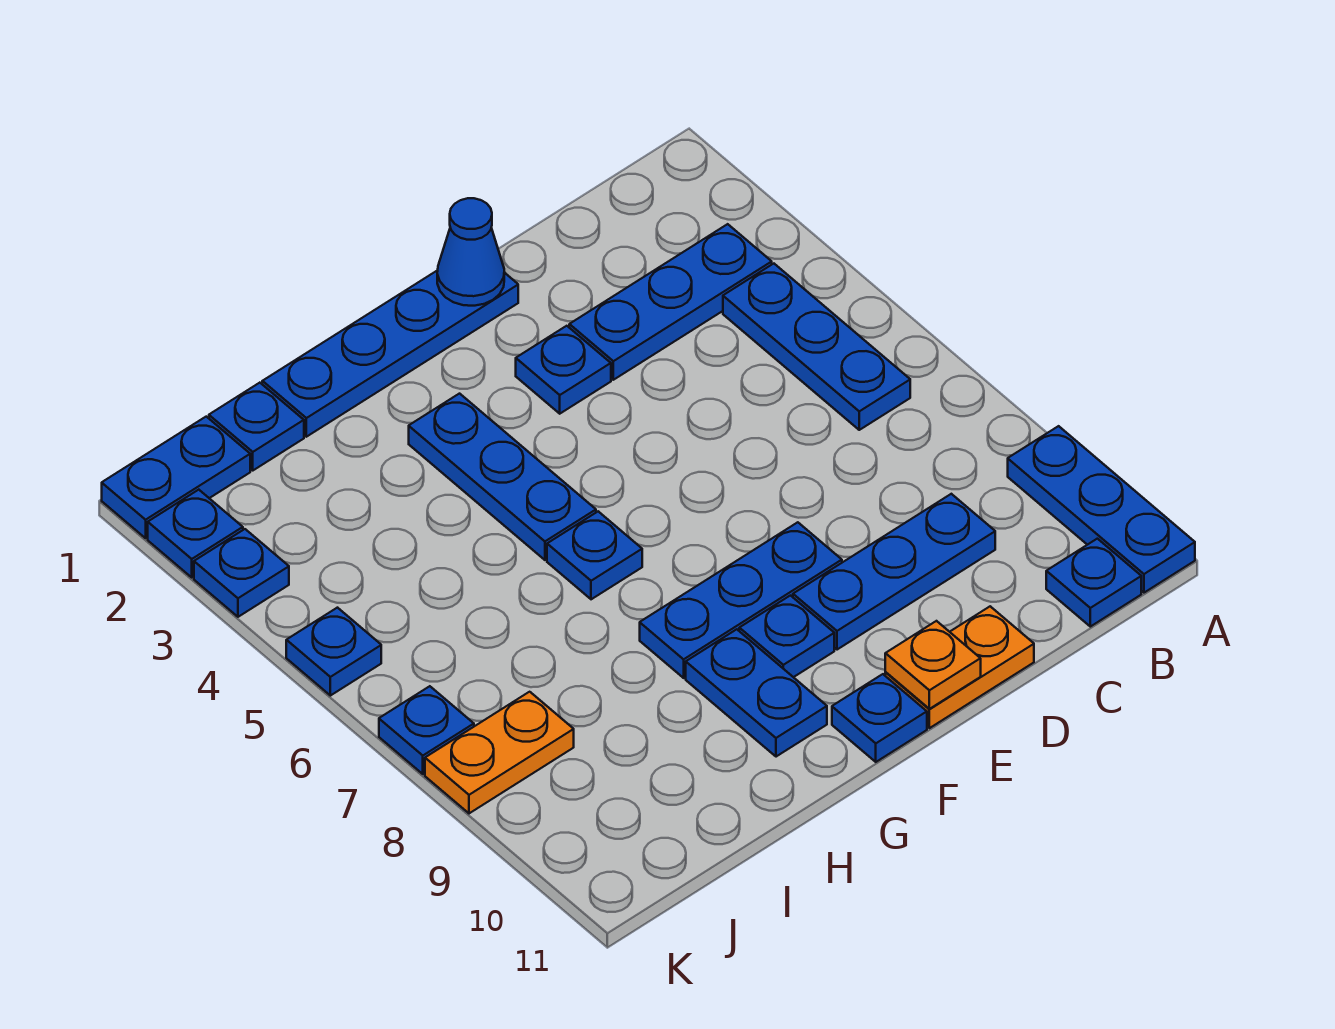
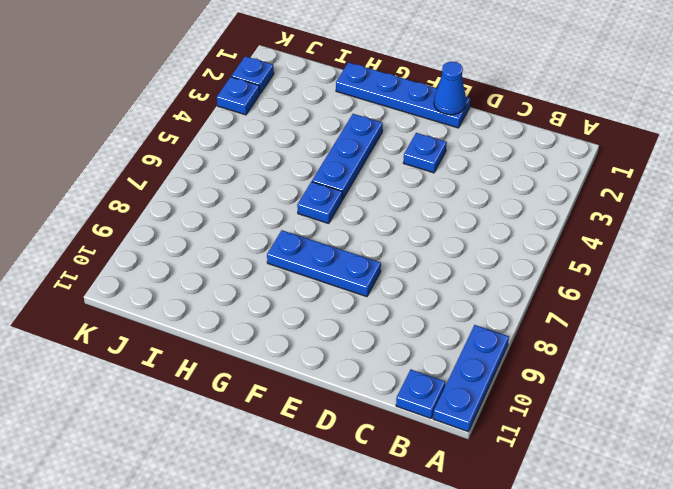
none -> blue 1x3 plate [569,224,772,380]
none -> blue 1x3 plate [723,264,910,430]
none -> blue 1x3 plate [793,494,995,650]

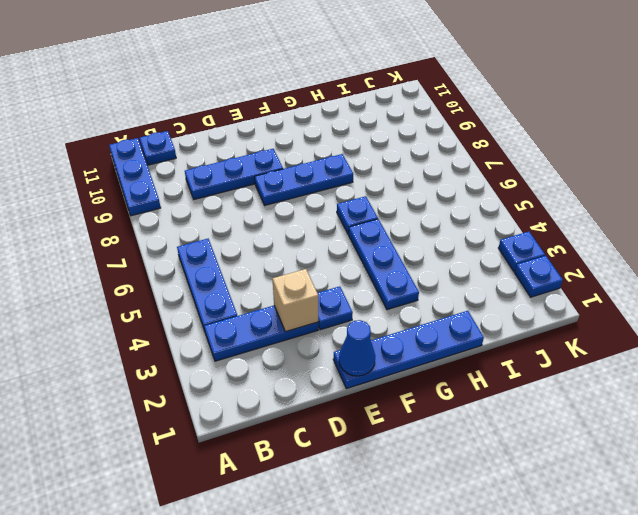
tan 1x1 brick [272,269,318,332] -> none
none -> orange 1x2 plate [885,606,1034,728]
none -> blue 1x1 plate [739,596,834,677]
none -> blue 1x1 plate [832,674,927,762]

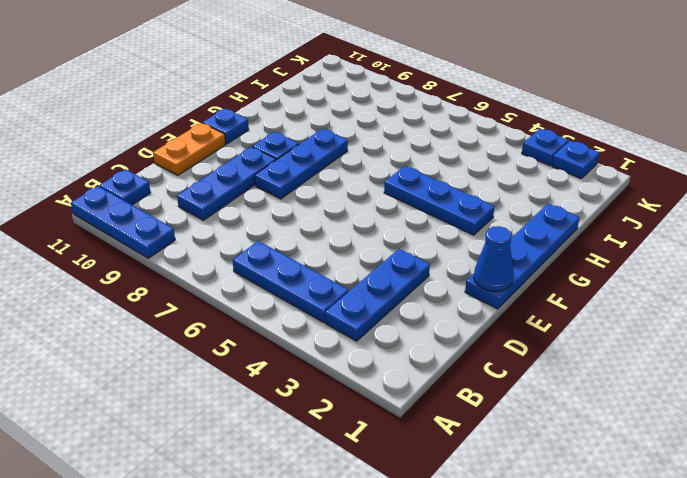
none -> blue 1x1 plate [516,326,611,414]
none -> blue 1x1 plate [547,511,642,599]
none -> blue 1x2 plate [686,629,827,757]

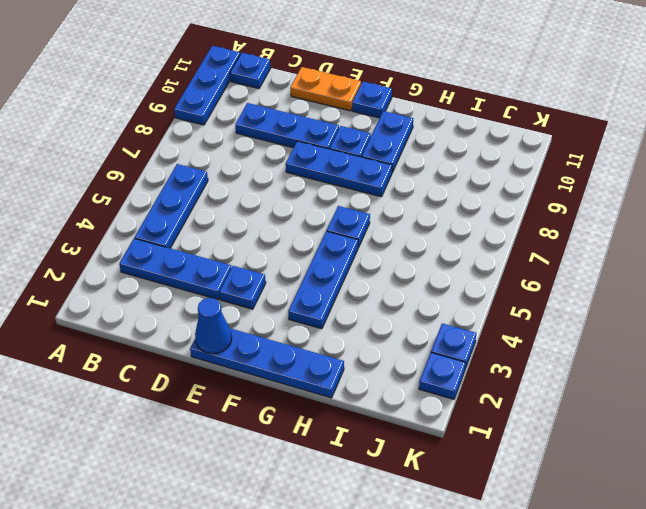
none -> blue 1x1 plate [209,383,304,470]
none -> blue 1x2 plate [102,417,250,538]
none -> orange 1x2 plate [425,692,574,813]

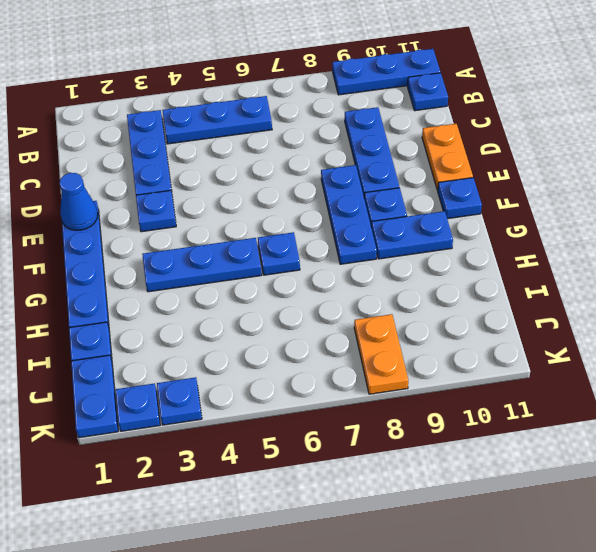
none -> blue 1x1 plate [286,608,381,696]
none -> blue 1x1 plate [379,686,474,774]
none -> orange 1x1 plate [885,621,981,709]

